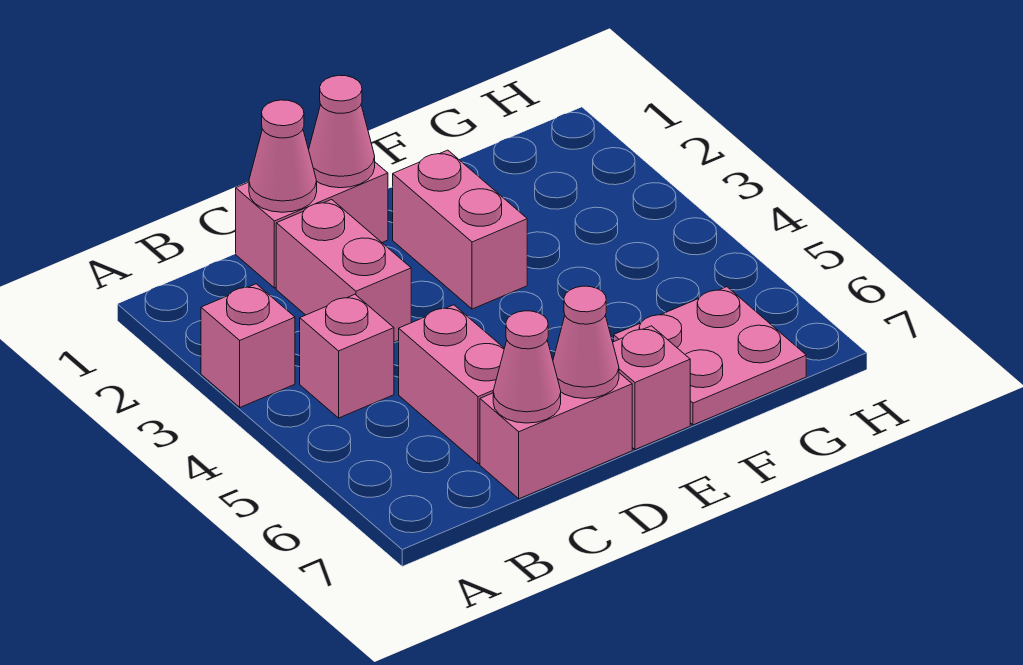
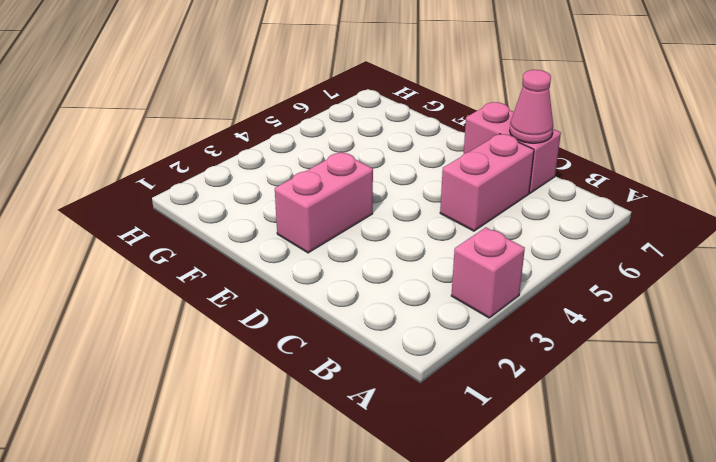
none -> pink 1x1 brick [300,294,394,418]
none -> pink 1x2 brick [236,162,388,288]
none -> pink 1x2 brick [276,199,411,342]

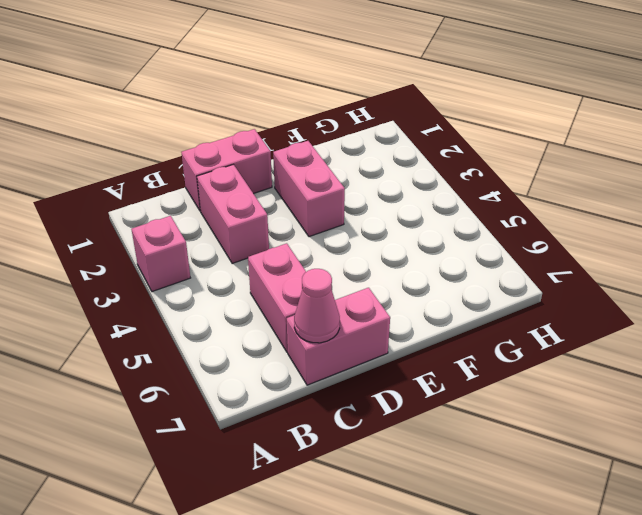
none -> pink 1x1 brick [300,294,394,418]
none -> pink 1x1 brick [613,326,690,450]
none -> pink 2x2 plate [614,287,806,425]

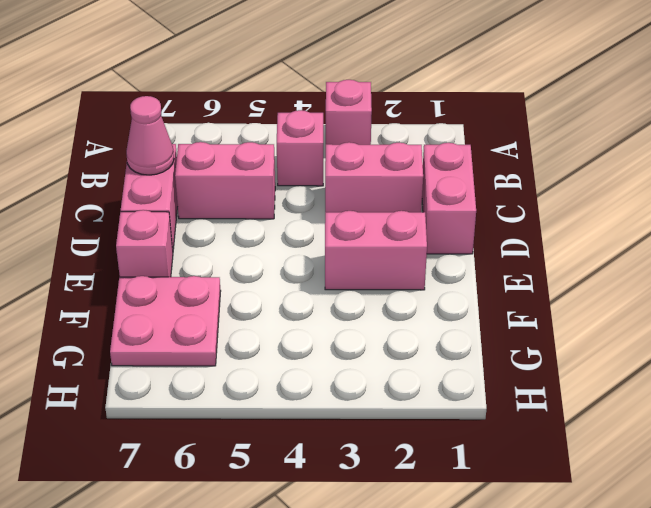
none -> pink 1x1 cone [249,100,317,212]
none -> pink 1x1 cone [309,75,375,188]
none -> pink 1x1 cone [553,286,619,399]

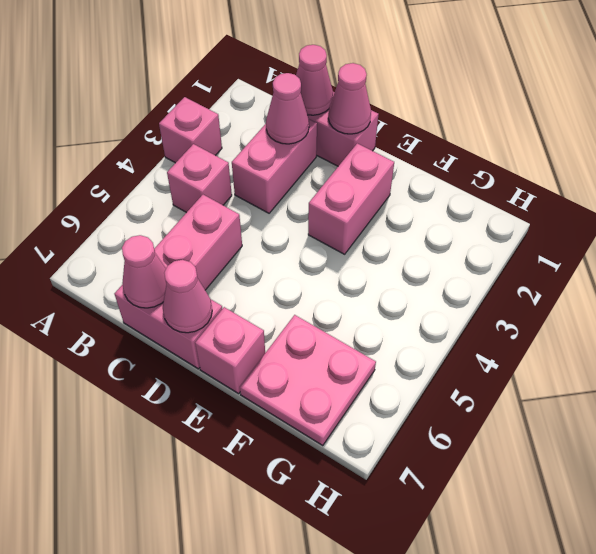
pink 1x1 cone [266,73,309,144] -> none

